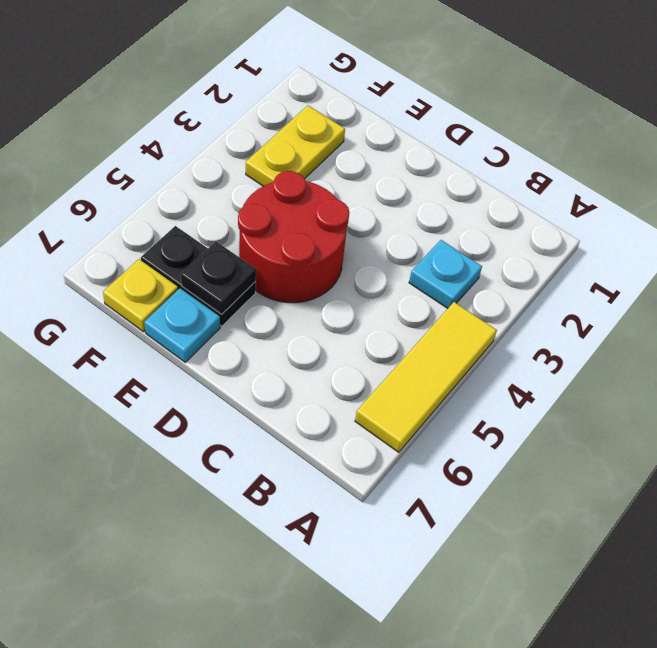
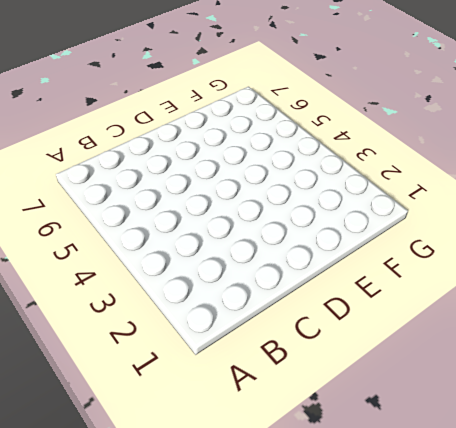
none -> yellow 1x3 tile [355,302,497,452]
none -> cyan 1x1 plate [409,240,482,308]

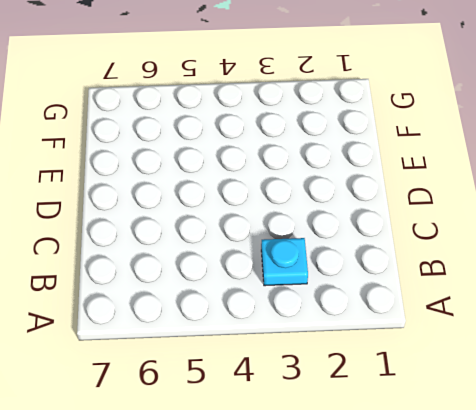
none -> yellow 1x3 tile [355,302,497,452]
none -> red 2x2 round brick [238,171,349,303]

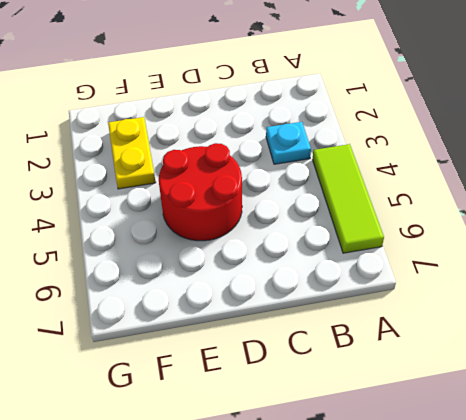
lime 1x3 tile [313,144,384,253] -> yellow 1x3 tile [355,302,497,452]
none -> black 1x2 plate [141,226,256,326]
none -> cyan 1x1 plate [144,288,220,362]

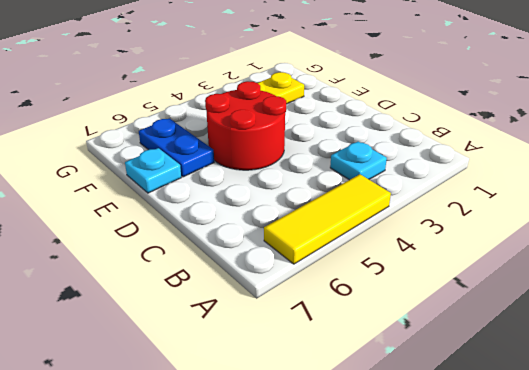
blue 1x2 plate [139,118,214,177] -> black 1x2 plate [141,226,256,326]
none -> yellow 1x1 plate [103,259,178,332]
none -> black 1x1 plate [181,241,256,314]

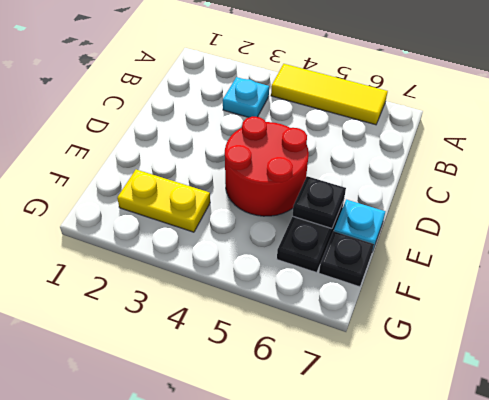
black 1x1 plate [319,231,374,287] -> yellow 1x1 plate [103,259,178,332]

